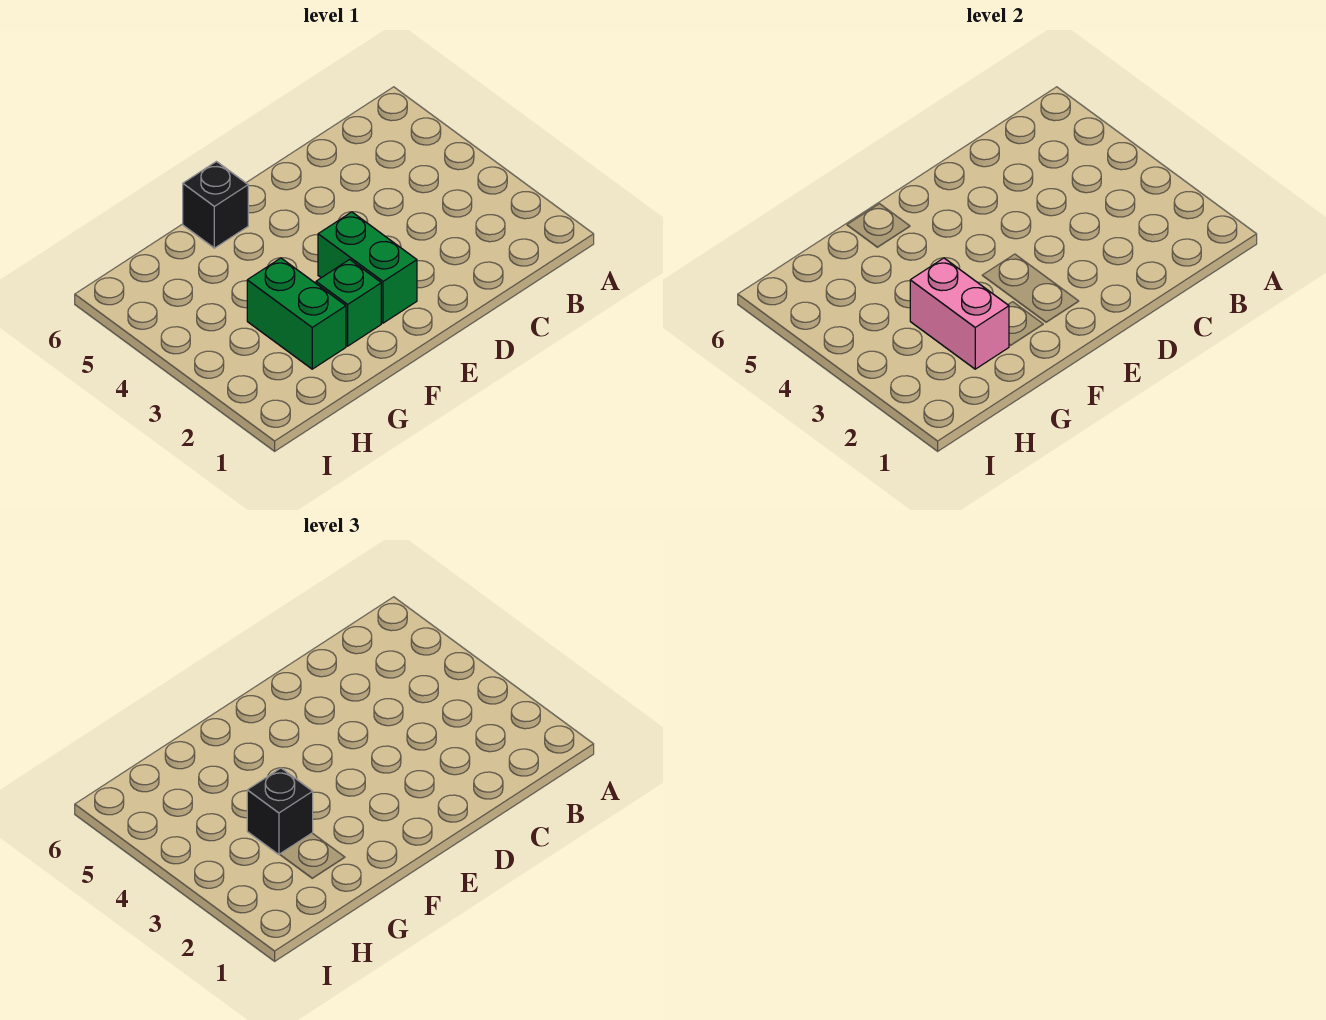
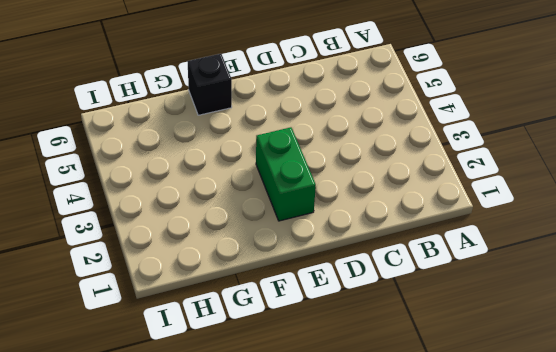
none -> green 1x1 brick [316,260,381,346]
none -> green 1x2 brick [247,258,346,369]

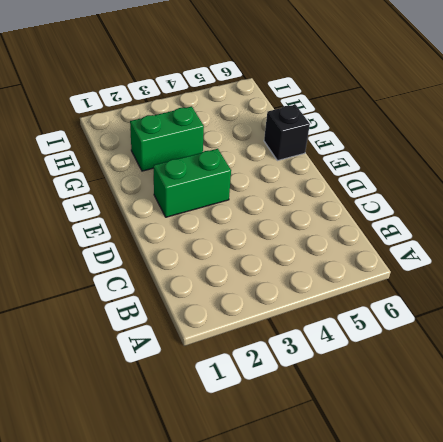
none -> green 1x1 brick [316,260,381,346]
none -> pink 1x2 brick [910,258,1009,369]

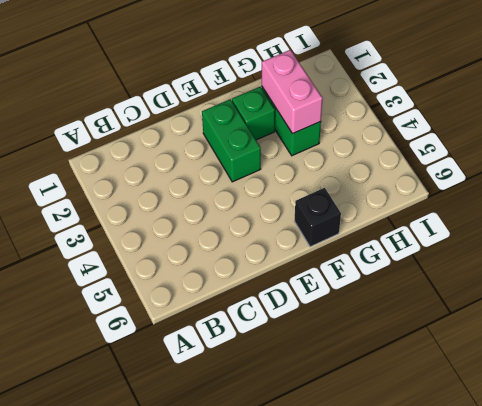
none -> black 1x1 brick [247,768,313,855]

